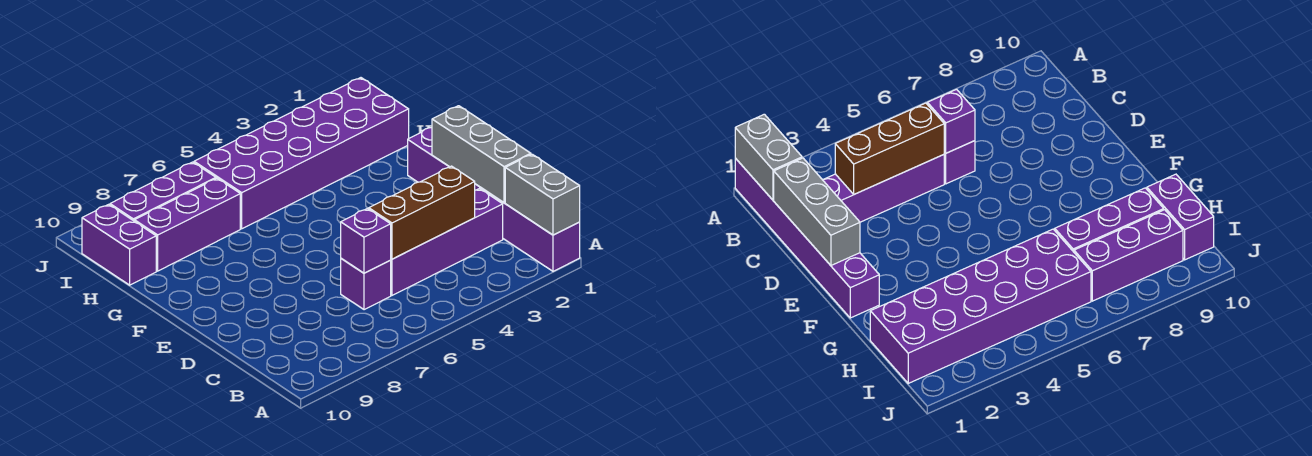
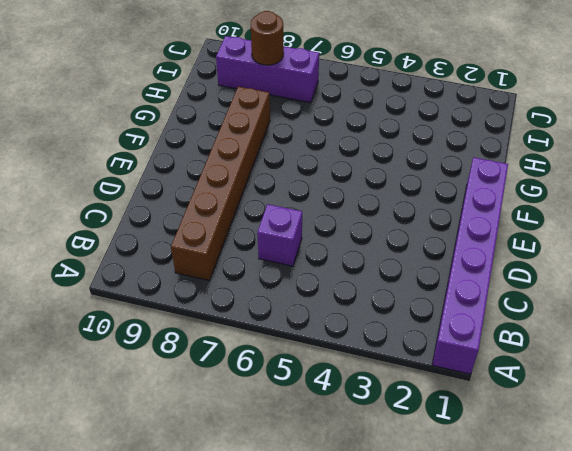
brown 1x6 brick [171,87,270,281] -> none
brown 1x1 round brick [251,11,284,65] -> none
none -> purple 1x4 brick [391,189,503,295]
none -> purple 2x6 brick [194,78,409,229]

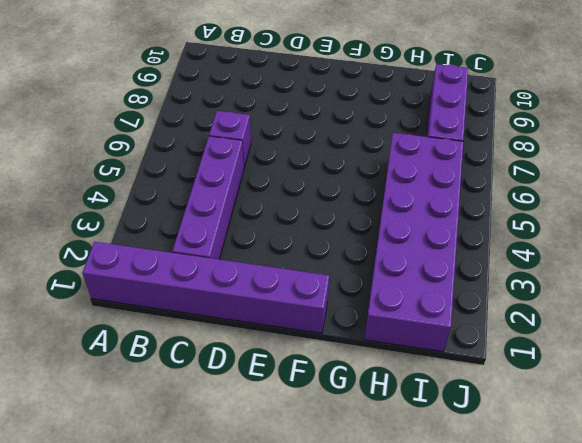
none -> purple 1x3 brick [134,178,240,271]
none -> purple 1x2 brick [82,204,156,285]

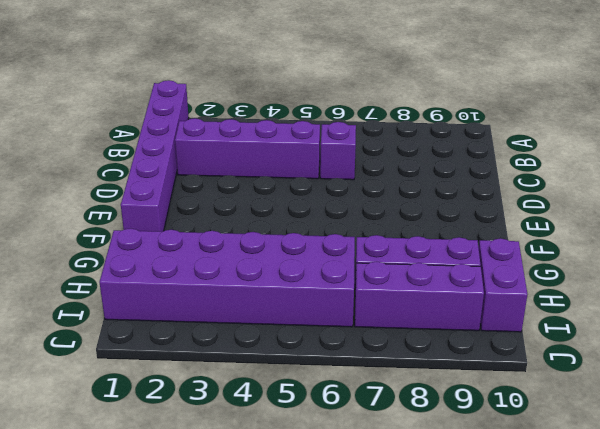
none -> grey 1x2 brick [505,154,580,235]
none -> grey 1x3 brick [432,106,531,203]

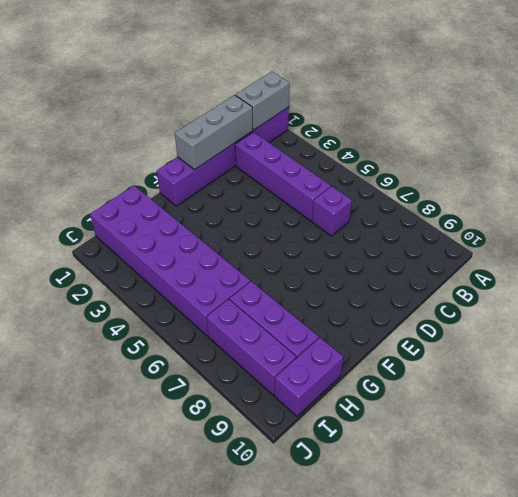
none -> brown 1x3 brick [369,166,475,259]
none -> purple 1x1 brick [341,208,391,273]

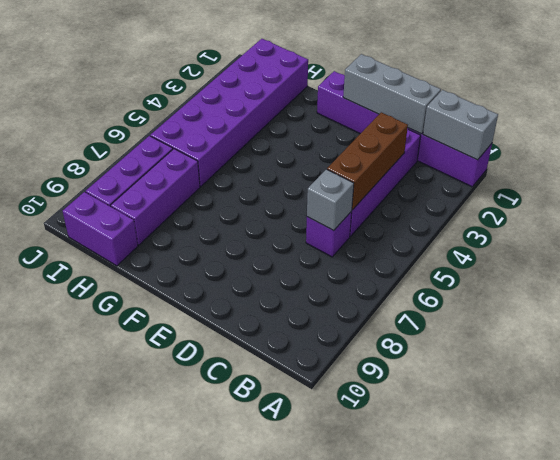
grey 1x1 brick [307,169,354,231] -> purple 1x1 brick [341,208,391,273]

